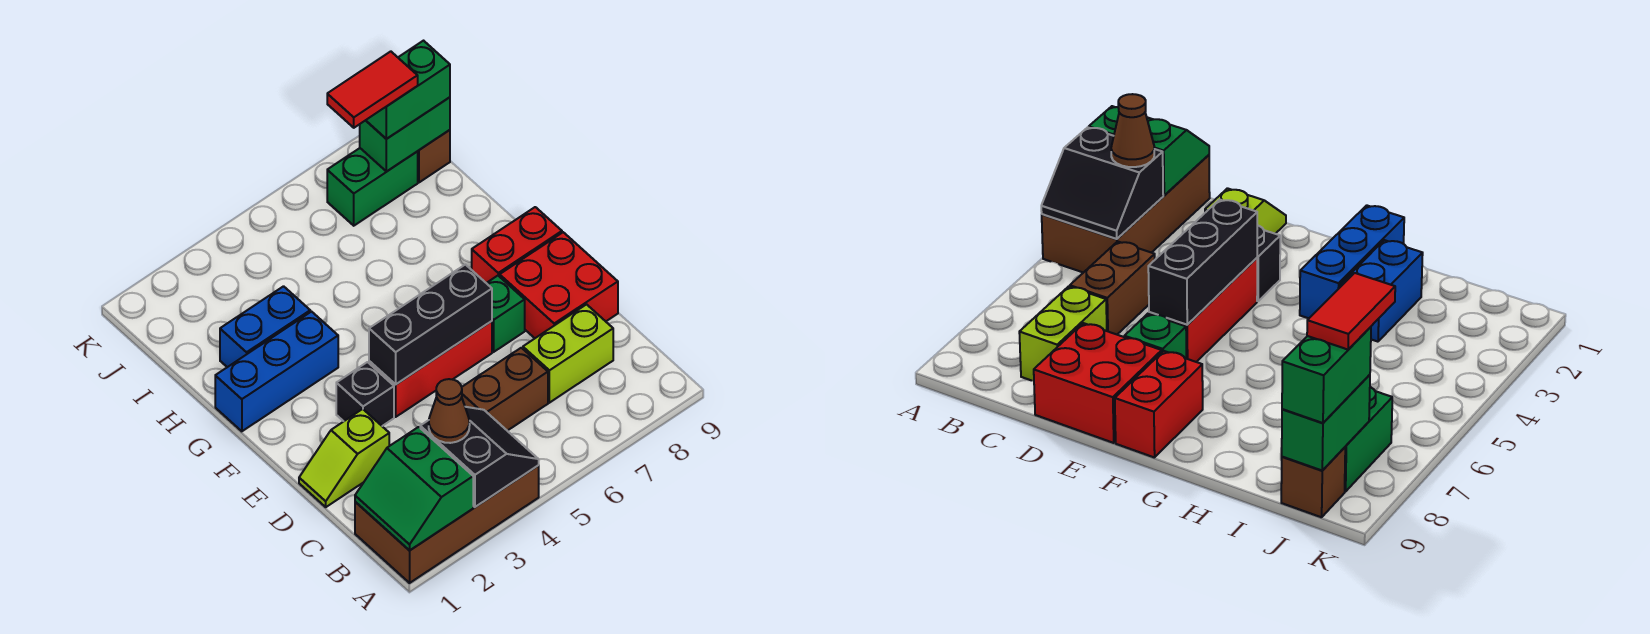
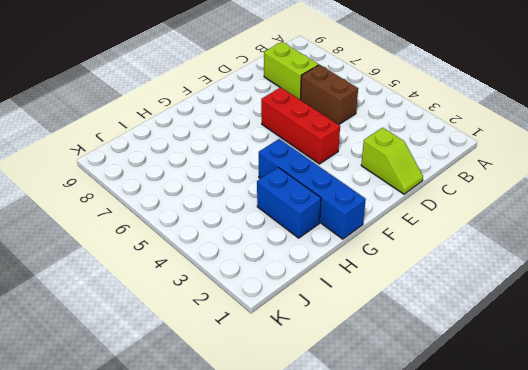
blue 1x4 brick [259,139,366,239] -> blue 1x3 brick [215,312,338,431]
none -> brown 2x4 brick [355,466,539,583]
none -> red 2x2 brick [500,232,618,338]
none -> black 1x1 brick [336,362,394,426]

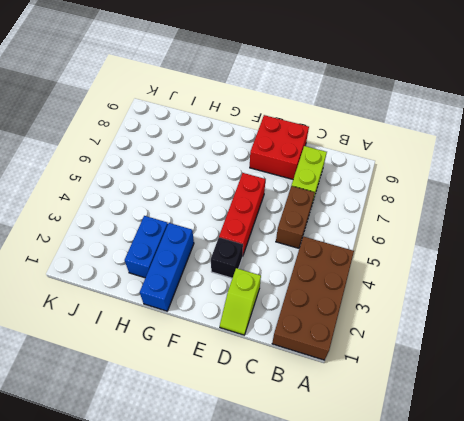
none -> green 1x1 brick [487,276,525,352]
none -> red 1x2 brick [472,207,562,283]
none -> green 1x2 brick [327,148,418,226]

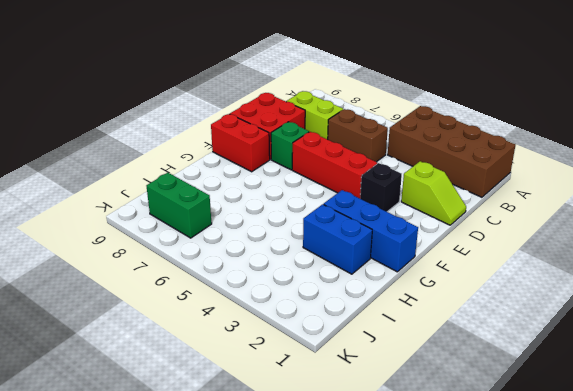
none -> brown 1x1 brick [417,130,450,182]
none -> green 2x2 slope [355,427,473,551]
none -> black 2x2 slope [420,407,539,507]

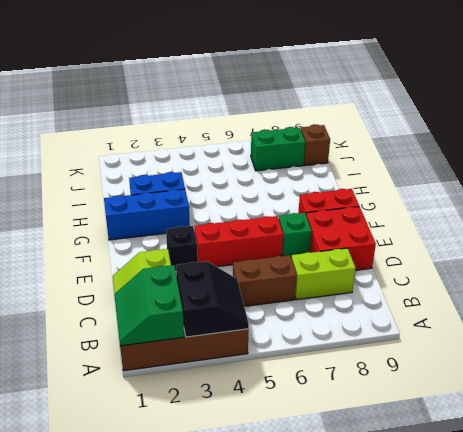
none -> black 1x3 brick [369,265,492,384]
none -> green 1x2 brick [360,97,450,171]
none -> brown 1x1 cone [429,379,470,443]

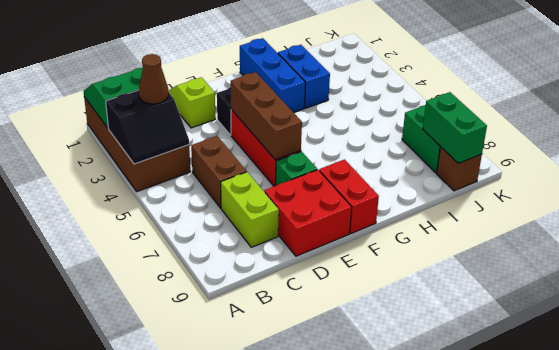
brown 1x3 brick [231,72,302,160] -> black 1x3 brick [369,265,492,384]
none -> green 1x2 brick [366,41,450,139]
none -> red 1x2 tile [327,51,418,128]

